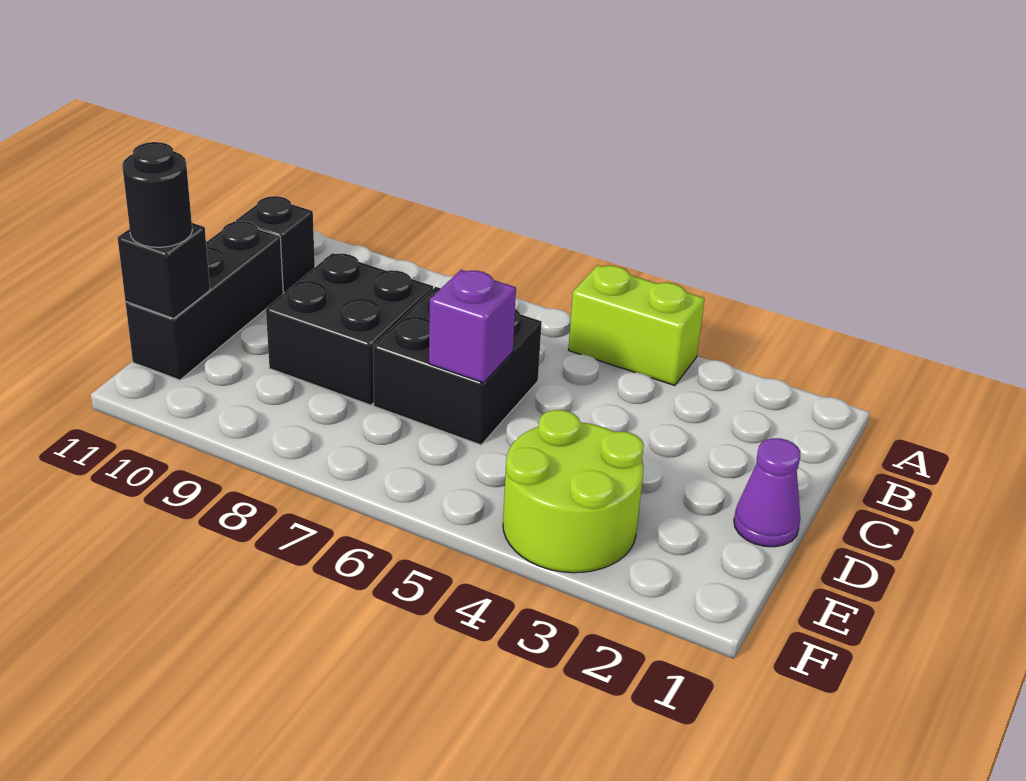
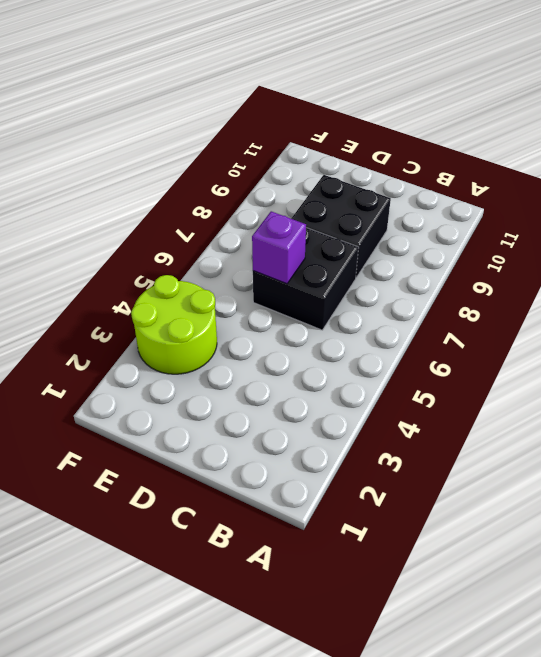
none -> lime 1x2 brick [568,265,705,386]
none -> black 1x1 brick [236,196,315,293]

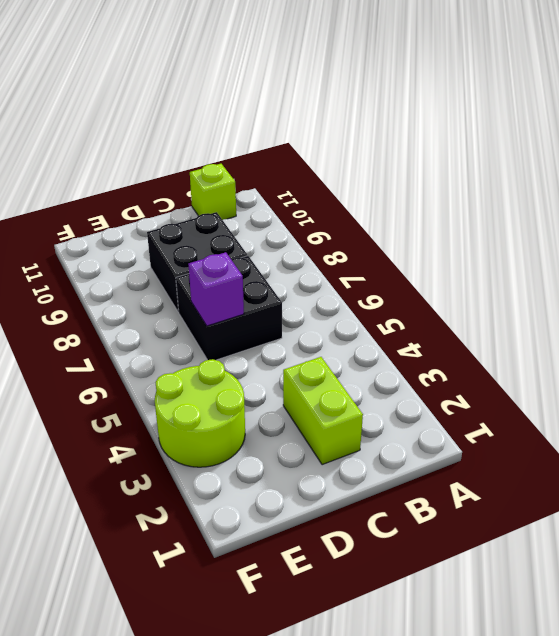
lime 1x1 brick [190,164,236,220] -> black 1x1 brick [236,196,315,293]
lime 1x2 brick [283,357,363,465] -> lime 1x2 brick moved to [568,265,705,386]
none -> black 1x3 brick [125,221,283,380]
none -> purple 1x1 cone [734,438,800,547]

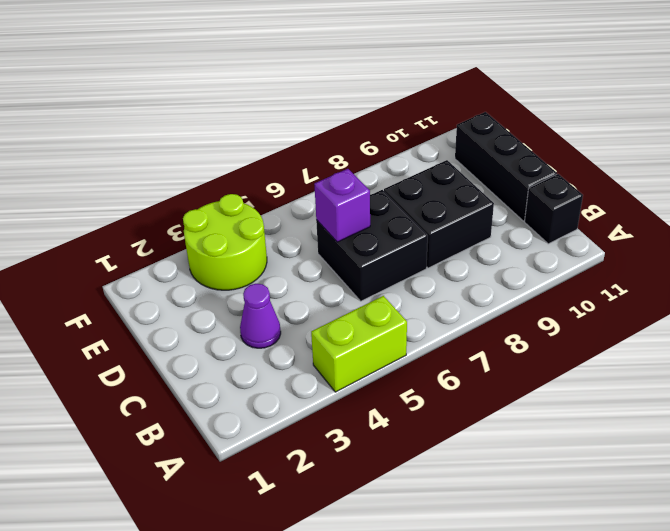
purple 1x1 cone [240,284,281,348] -> purple 1x1 cone moved to [734,438,800,547]
none -> black 1x1 brick [118,223,210,318]
none -> black 1x1 round brick [122,142,192,247]

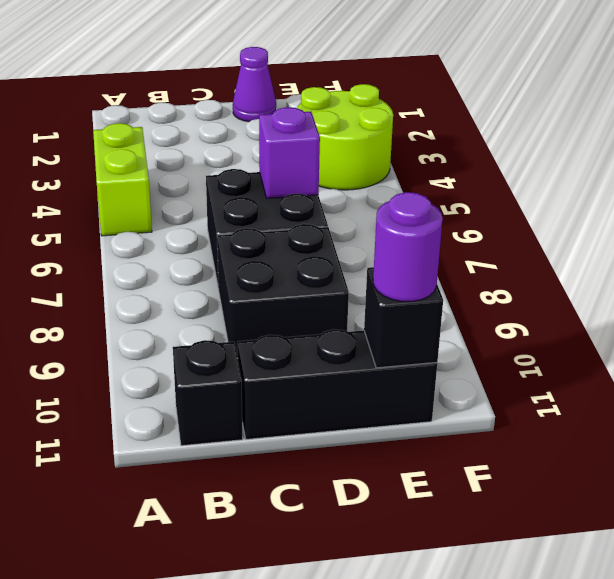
purple 1x1 round brick [373,192,443,301] -> black 1x1 round brick [122,142,192,247]

